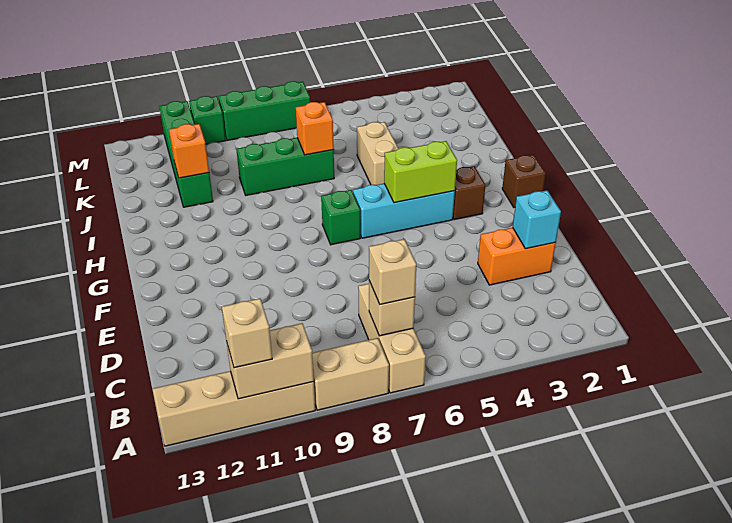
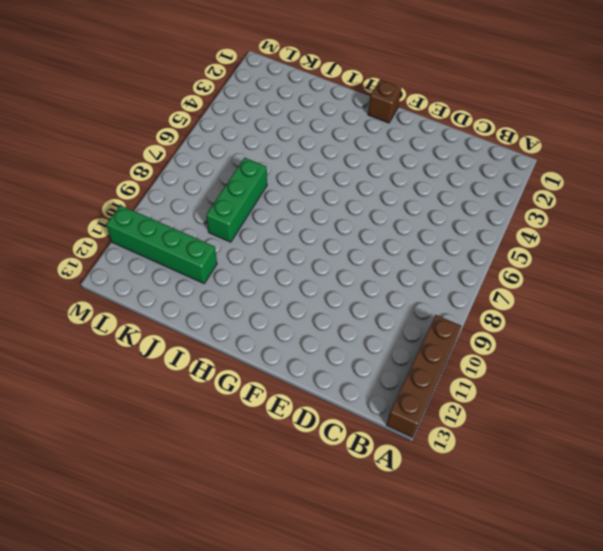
brown 1x4 brick [386,315,461,437] -> tan 1x4 brick [153,371,315,446]
none -> tan 1x3 brick [358,284,426,393]
none -> tan 1x2 brick [312,338,389,410]
none -> orange 1x2 brick [478,228,556,285]

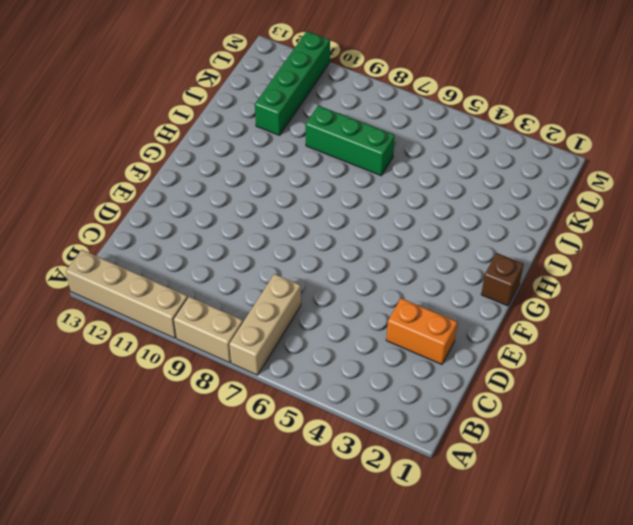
none -> brown 1x1 brick [453,166,485,220]
none -> cyan 1x3 brick [353,184,455,238]
none -> green 1x1 brick [321,190,360,245]

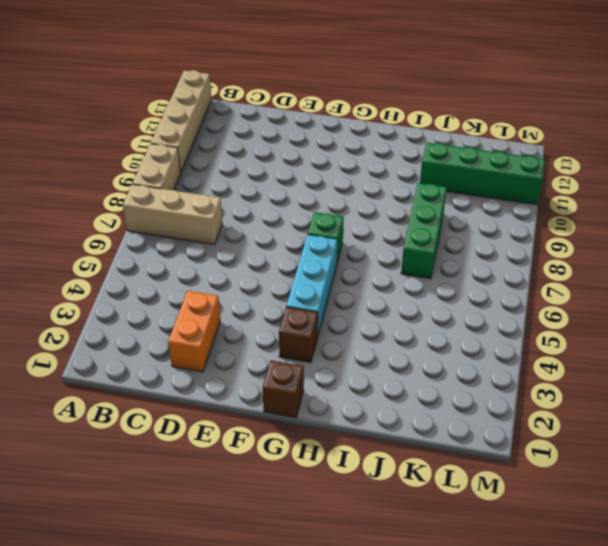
none -> tan 1x2 brick [357,122,399,185]
none -> green 1x3 brick [218,81,310,140]
none -> green 1x1 brick [189,96,226,144]

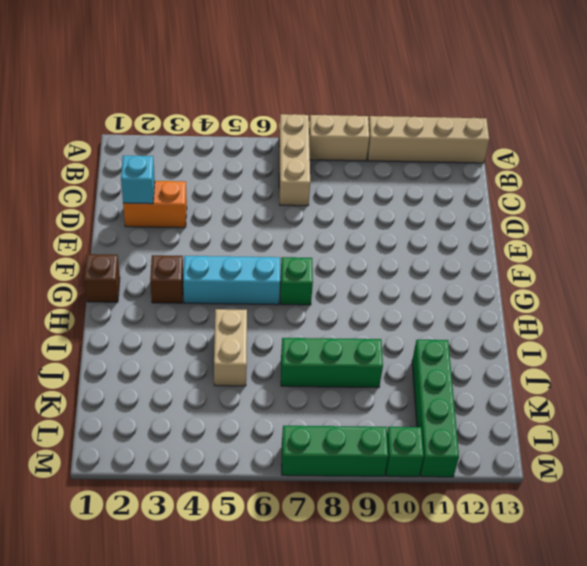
none -> tan 1x2 brick [227,323,314,399]
none -> tan 1x1 brick [369,281,415,336]
none -> lime 1x2 brick [384,141,457,203]

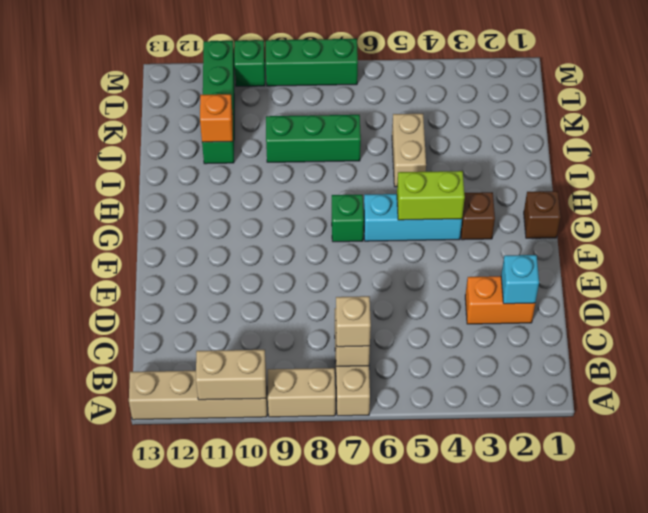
none -> orange 1x1 brick [296,102,334,155]
none -> tan 1x1 brick [222,299,272,368]

